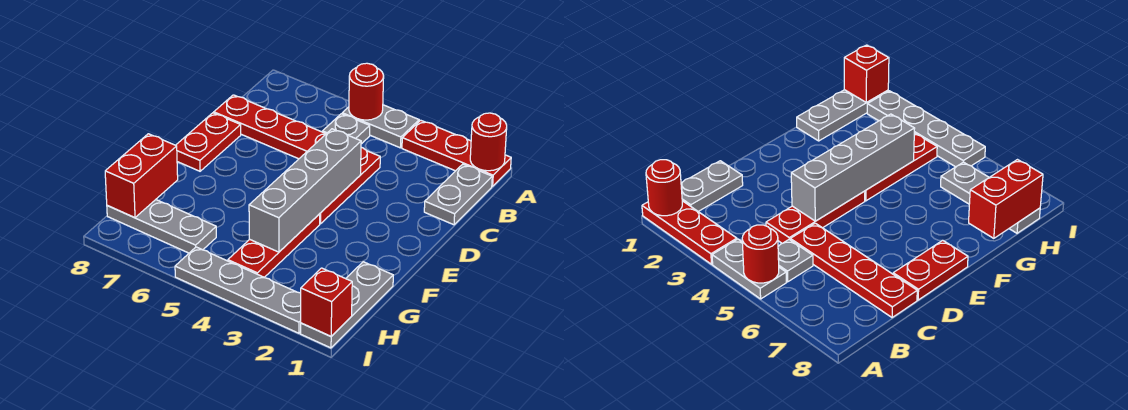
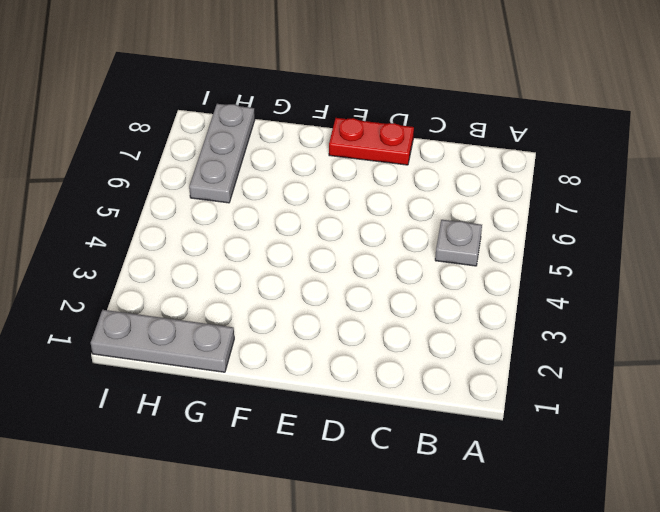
none -> red 1x3 plate [402,120,511,186]
none -> grey 1x2 plate [342,105,419,148]
none -> grey 1x2 plate [424,164,492,225]

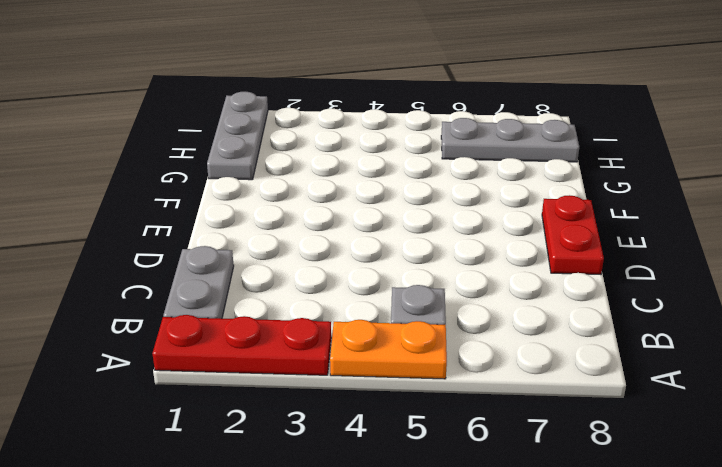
orange 1x2 plate [330,320,447,379] -> grey 1x2 plate [342,105,419,148]
none -> red 1x3 plate [320,147,380,224]
none -> red 1x4 plate [214,95,326,159]
none -> red 1x3 plate [228,214,320,277]

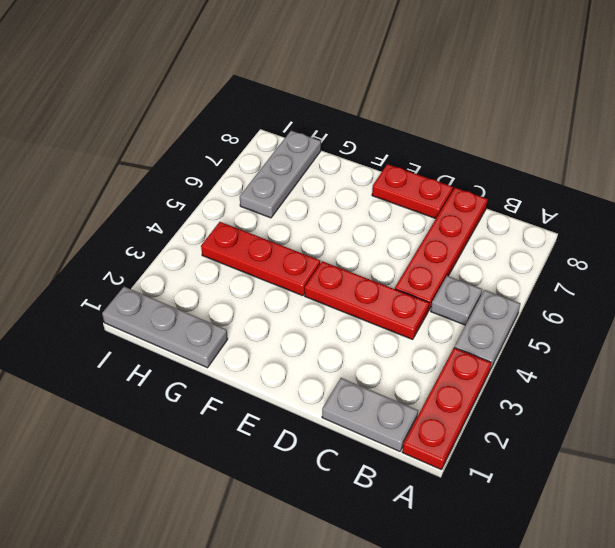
none -> grey 1x4 plate [175,247,301,333]
none -> red 1x1 round brick [470,113,507,171]
none -> red 1x1 round brick [349,63,384,120]

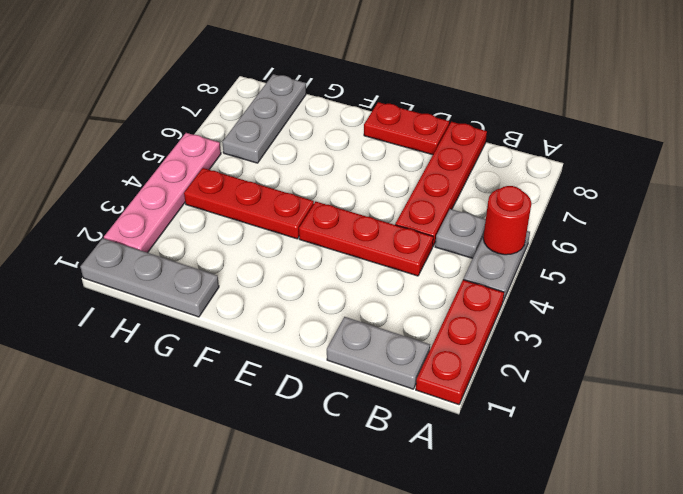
pink 1x4 plate [104,133,221,253] -> grey 1x4 plate [175,247,301,333]
none -> red 1x1 round brick [470,113,507,171]
none -> grey 1x4 brick [249,129,361,252]
none -> red 1x2 brick [105,134,178,218]

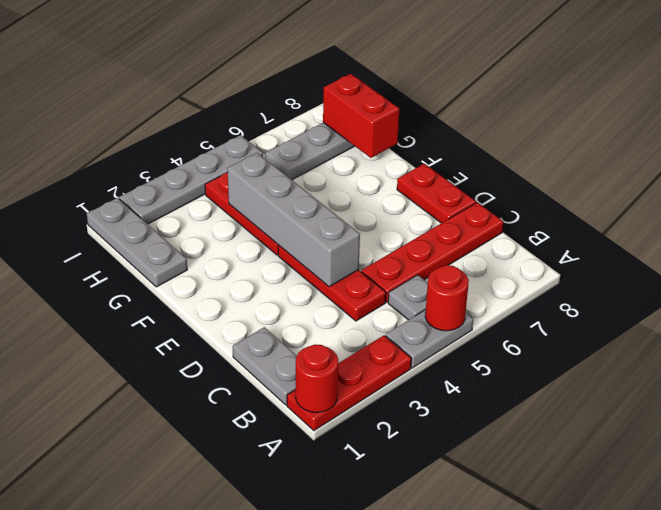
none -> red 1x1 brick [301,268,352,336]

